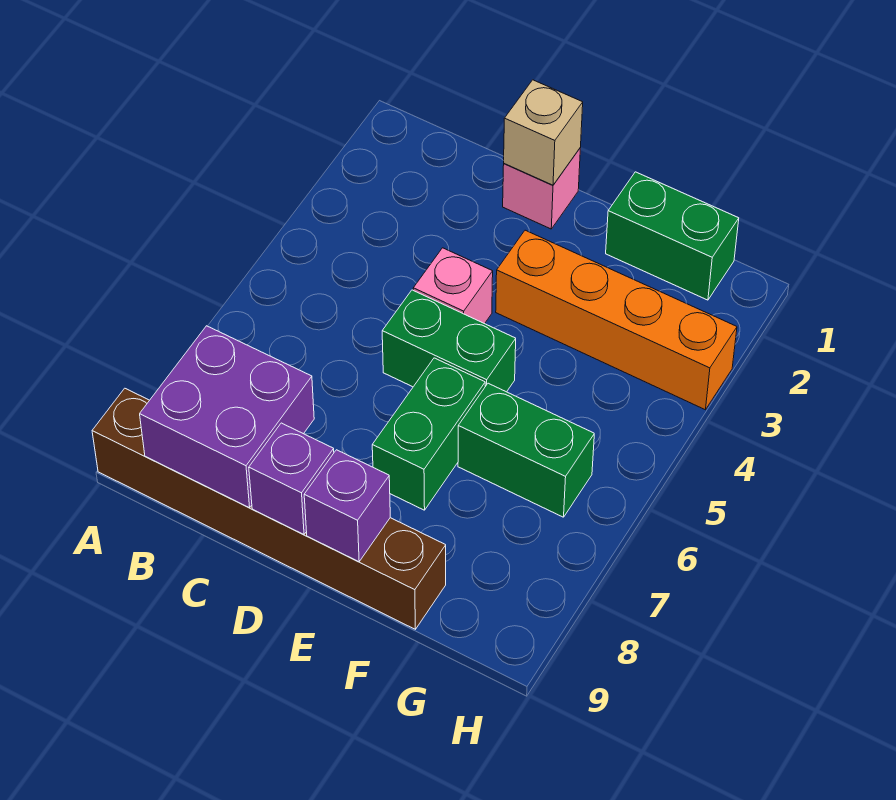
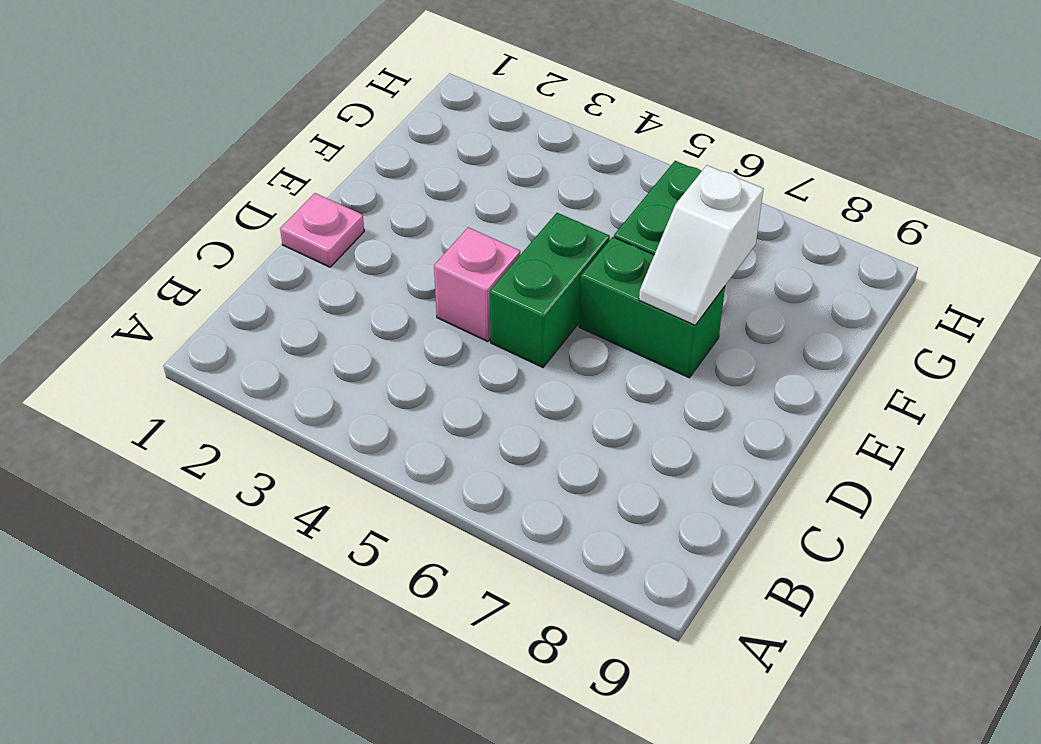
pink 1x1 plate [280,193,364,267] -> pink 1x1 brick [503,149,580,229]
white 1x2 slope [639,165,764,325] -> none
none -> brown 1x6 brick [92,388,446,629]
none -> orange 1x4 brick [496,230,737,410]
none -> green 1x2 brick [606,172,739,300]

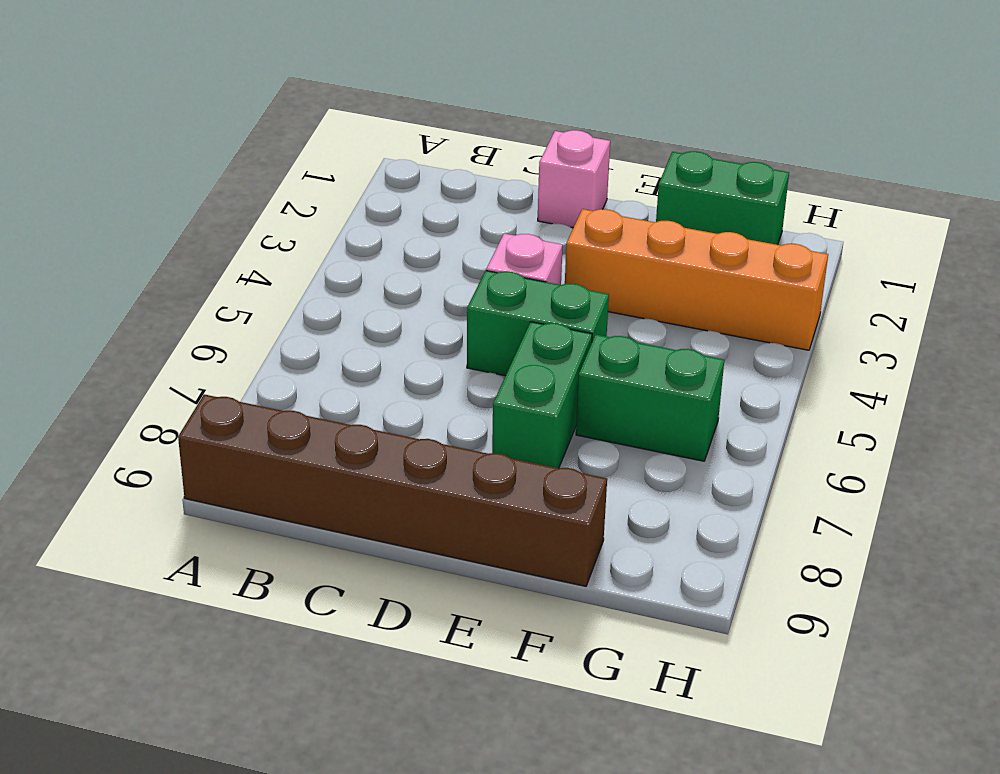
none -> purple 2x2 brick [140,326,314,508]
none -> tan 1x1 brick [504,80,583,185]
none -> purple 1x1 brick [249,423,334,534]

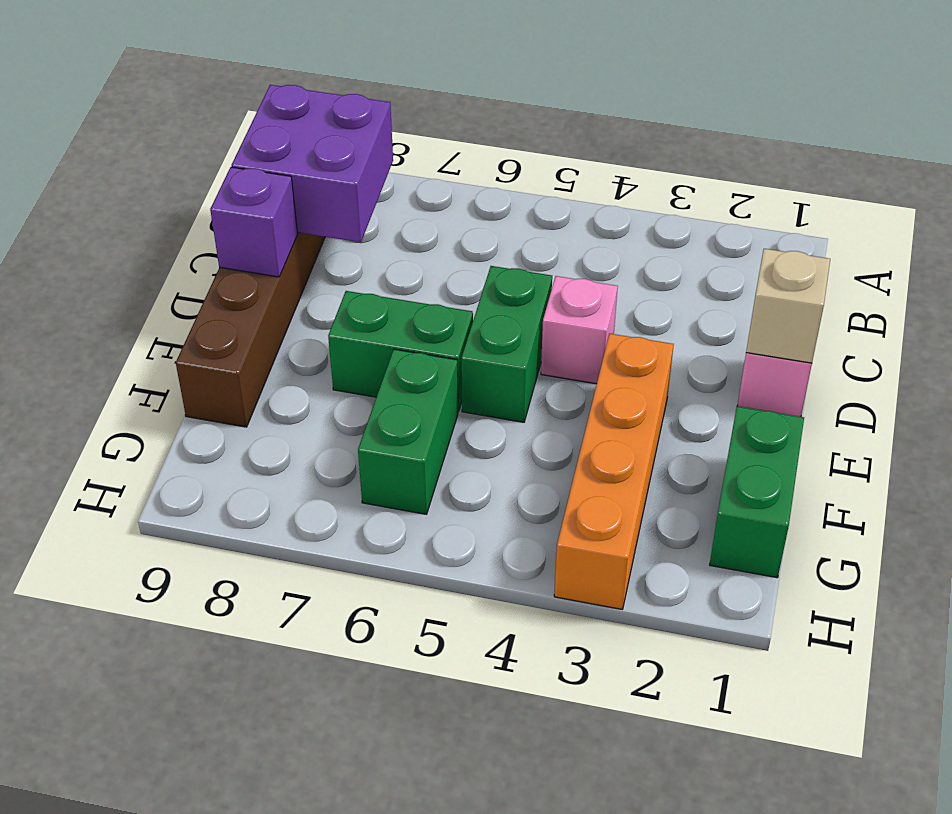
none -> purple 1x1 brick [304,450,390,562]

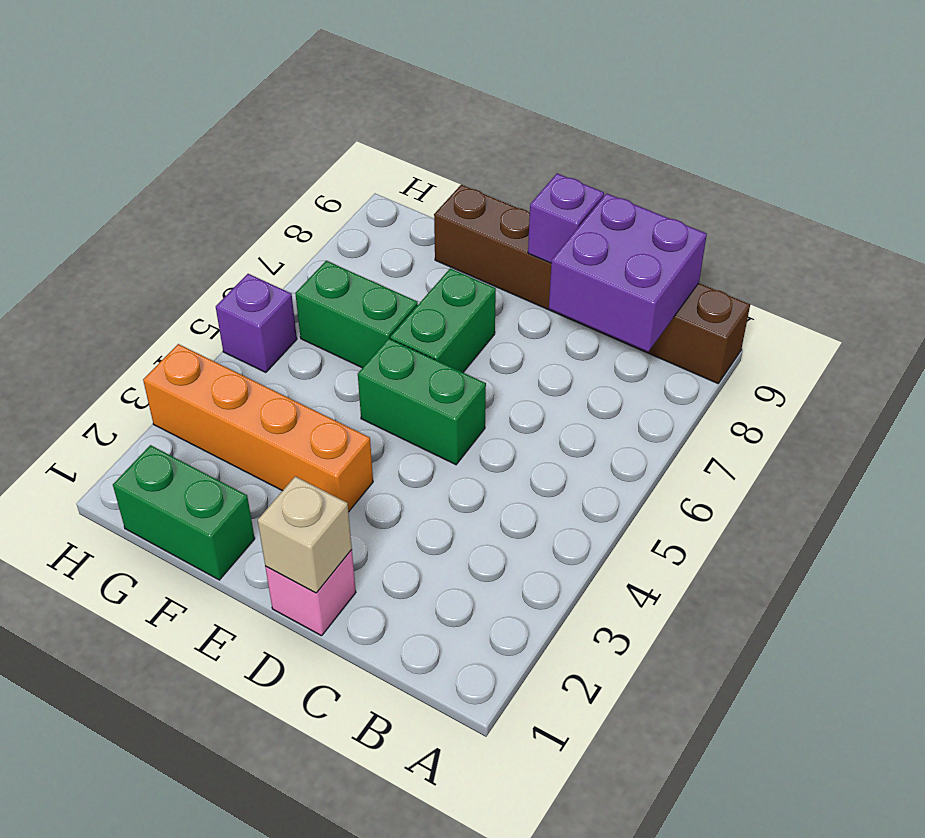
purple 1x1 brick [216,274,297,372] -> purple 1x1 brick moved to [304,450,390,562]
none -> pink 1x1 brick [413,248,493,324]

